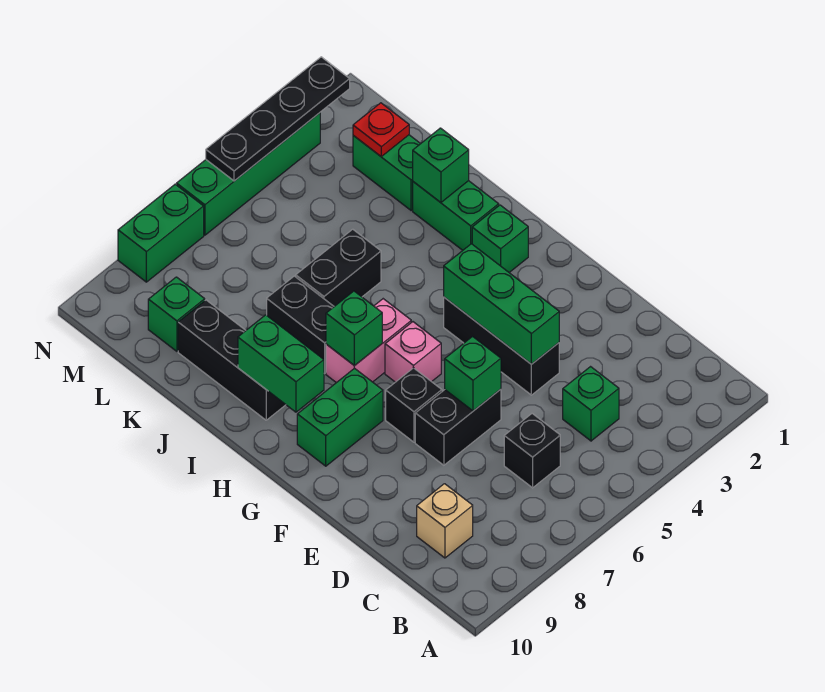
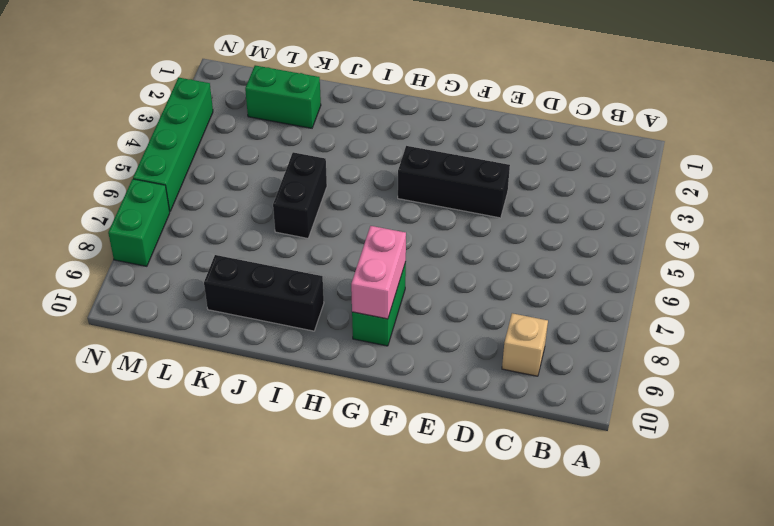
pink 1x2 brick [351,226,406,319] -> pink 1x2 brick moved to [326,299,411,383]
none -> green 1x1 brick [563,367,619,441]
none -> black 1x1 brick [504,414,560,488]
none -> black 1x2 brick [415,389,501,465]

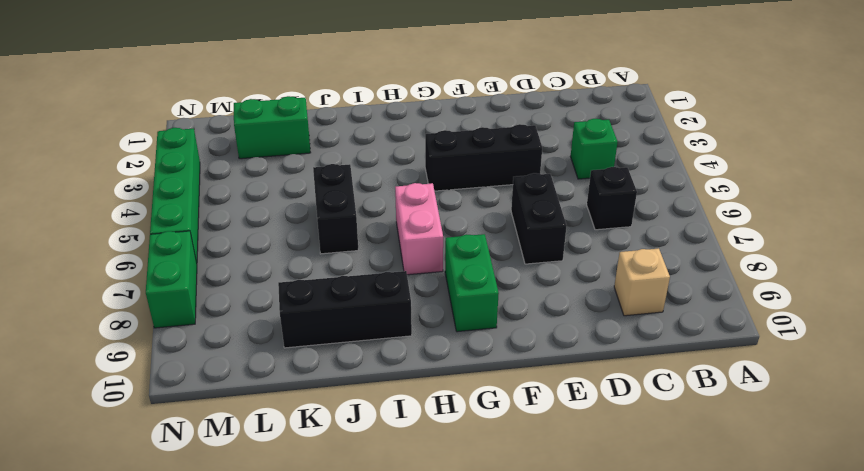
none -> black 1x1 brick [386,368,442,442]
none -> pink 1x1 brick [385,322,441,382]
none -> green 1x1 brick [472,205,528,272]

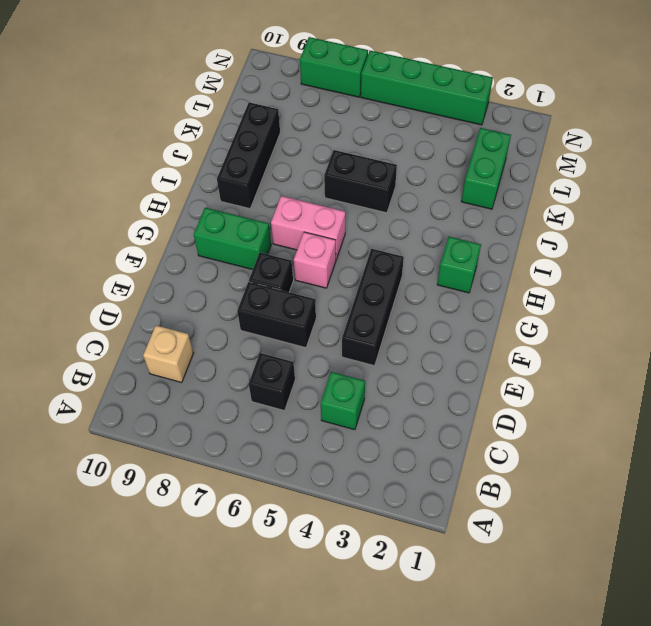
none -> green 1x2 brick [413,181,499,250]
none -> black 1x2 brick [267,276,334,373]
none -> green 1x1 brick [148,277,205,351]

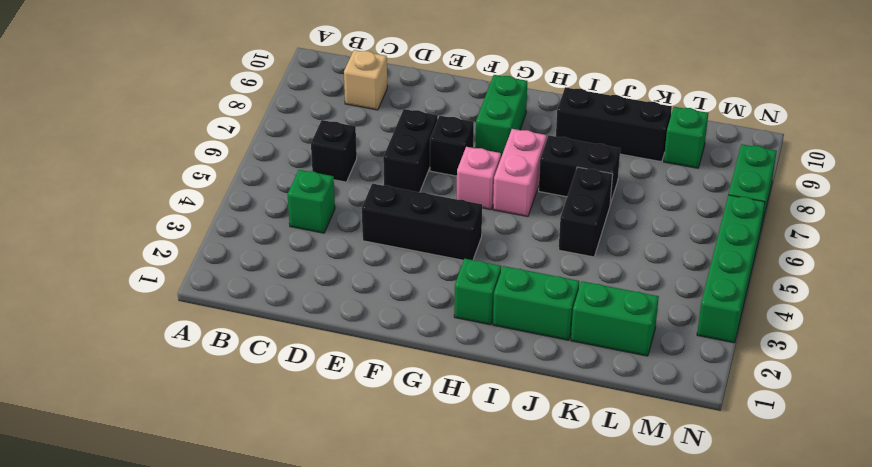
none -> green 1x3 brick [444,244,559,364]
none -> green 1x1 brick [445,337,501,411]
none -> green 1x1 brick [326,291,382,366]

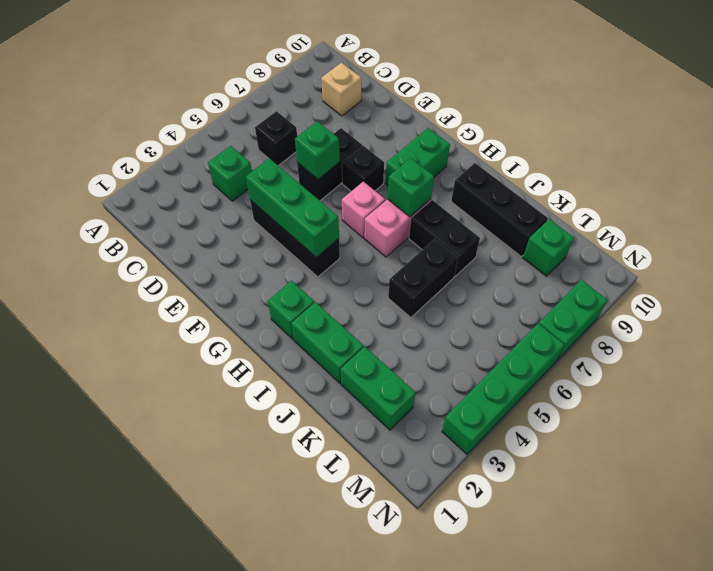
none -> green 1x2 brick [238,315,324,412]
none -> green 1x1 brick [413,128,469,202]
none -> red 1x1 plate [353,103,409,156]

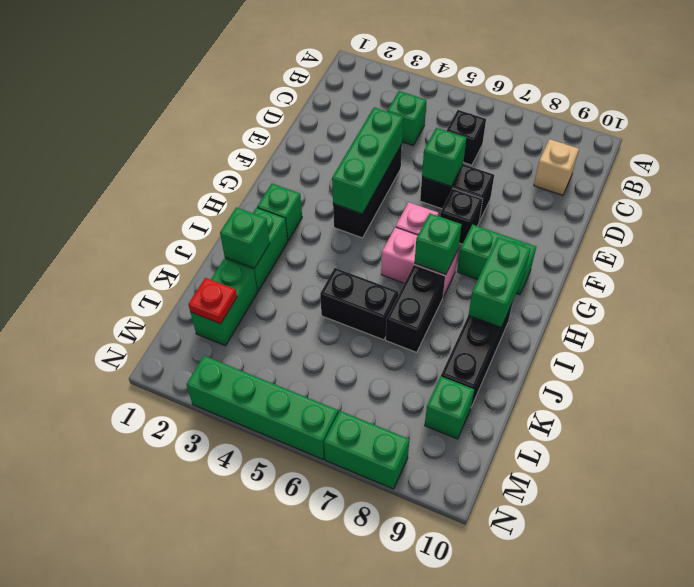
none -> black 1x4 plate [206,57,350,181]

